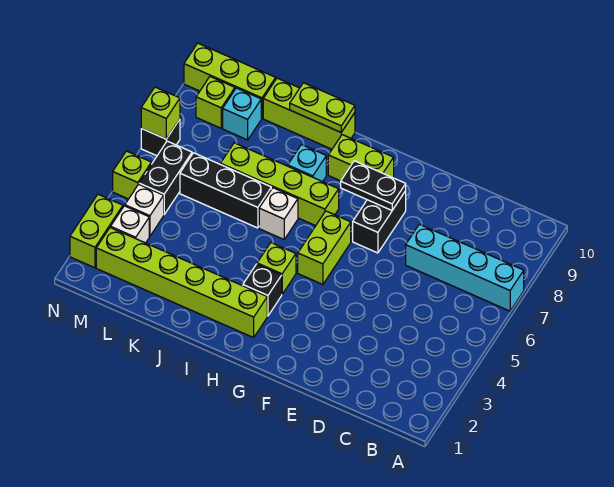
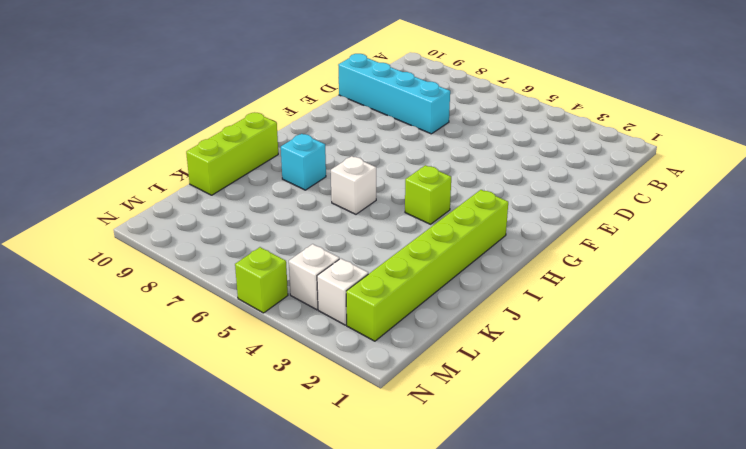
cyan 1x4 brick [338,54,450,134] -> cyan 1x4 brick turned to [406,224,524,311]
none -> black 1x2 brick [353,191,406,253]
none -> lime 1x2 brick [298,211,351,284]
none -> lime 1x2 brick [328,135,394,181]

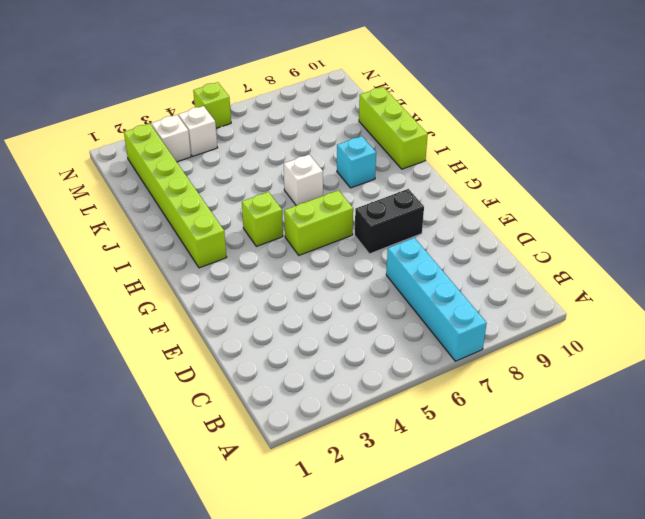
none -> lime 1x2 brick [328,135,394,181]
none -> black 1x1 brick [243,264,282,316]
none -> lime 1x4 brick [221,143,339,226]

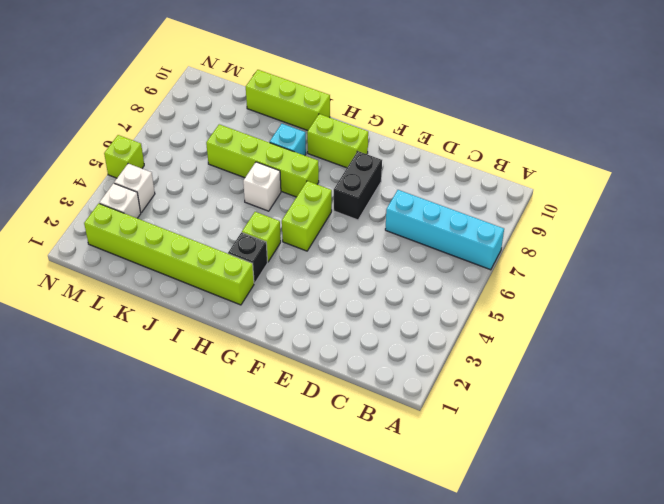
none -> black 1x3 brick [180,153,271,228]
none -> cyan 1x1 brick [223,88,261,140]
none -> lime 1x3 brick [184,43,276,118]

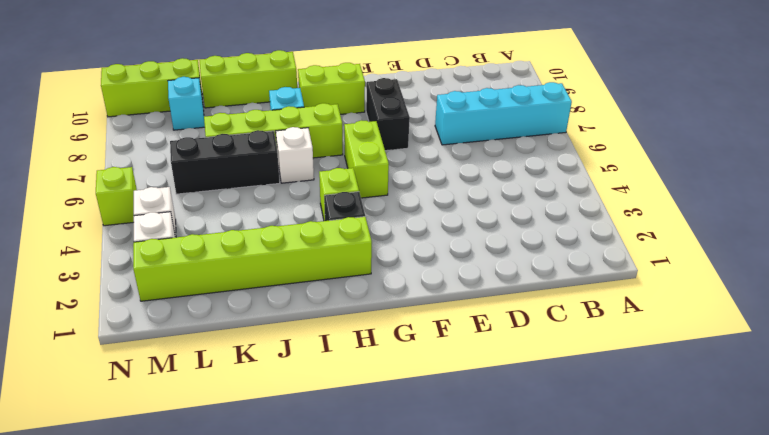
none -> black 1x2 brick [139,141,192,214]
none -> lime 1x1 brick [196,77,235,128]
none -> lime 1x2 brick [70,194,123,268]

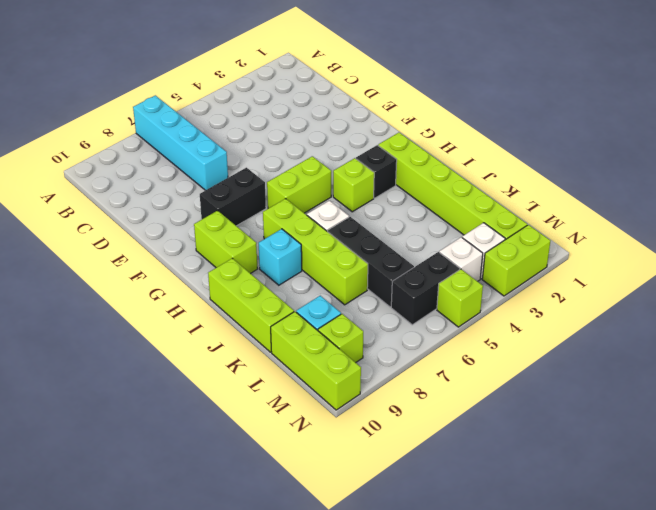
none -> black 1x1 brick [141,119,180,156]
none -> black 1x2 plate [341,161,406,210]
none -> lime 1x2 plate [290,83,355,132]

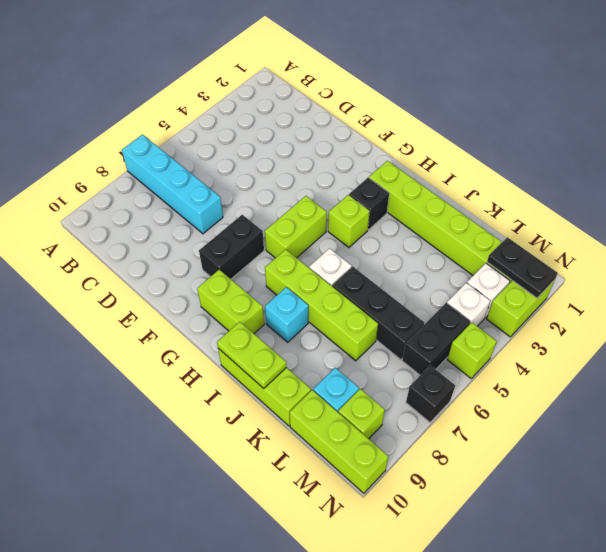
black 1x2 plate [487,237,558,298] -> black 1x2 plate moved to [341,161,406,210]
none -> lime 1x1 brick [141,87,180,139]

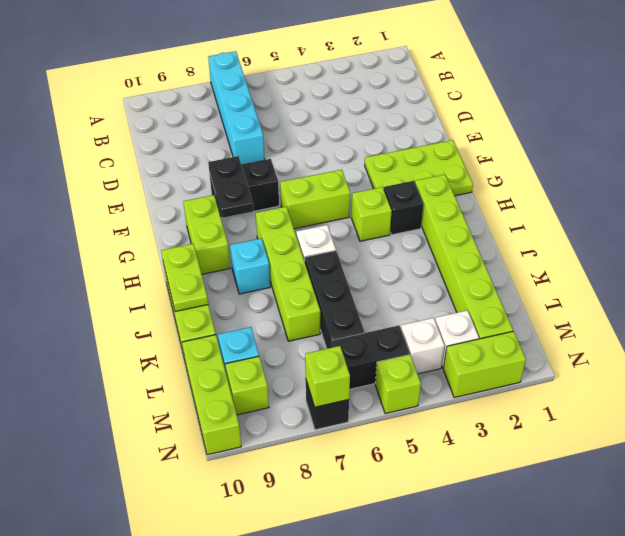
lime 2x3 plate [365,140,473,196] -> none

